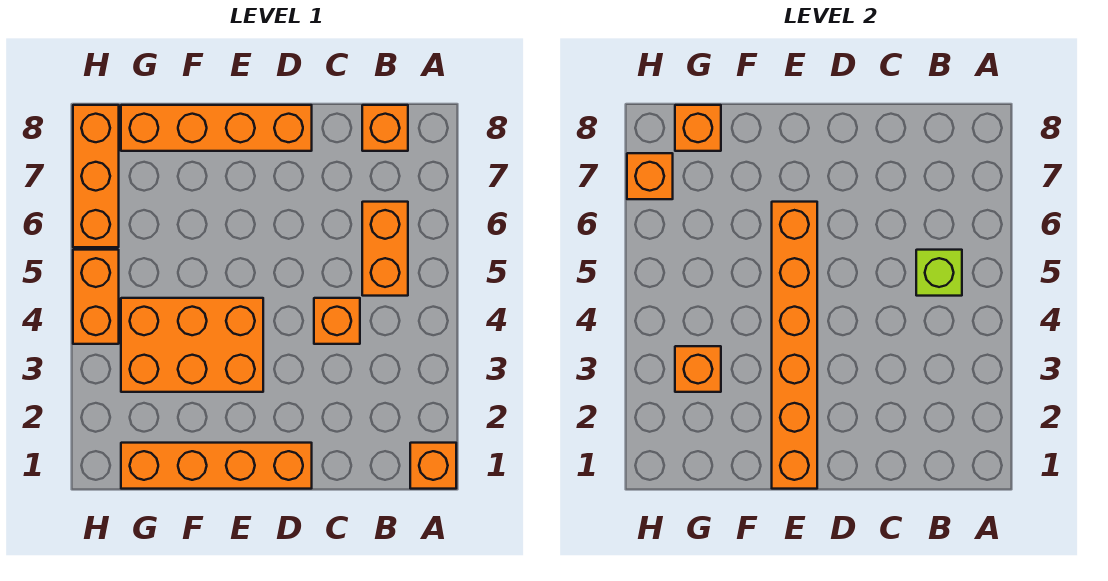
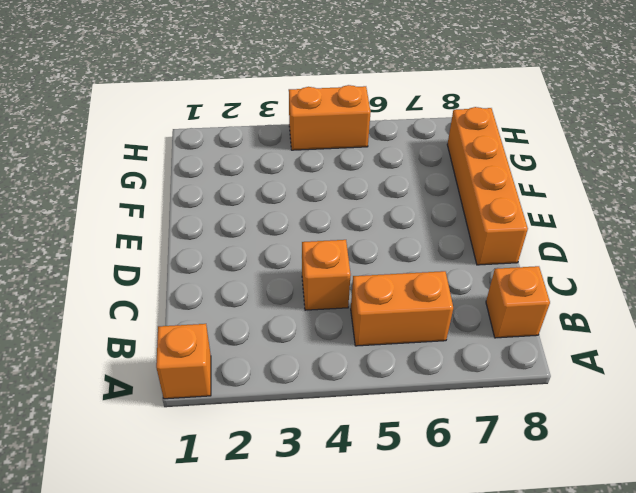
none -> orange 1x4 brick [121,443,312,489]
none -> orange 2x3 brick [121,298,263,392]
none -> orange 1x3 brick [73,105,119,247]

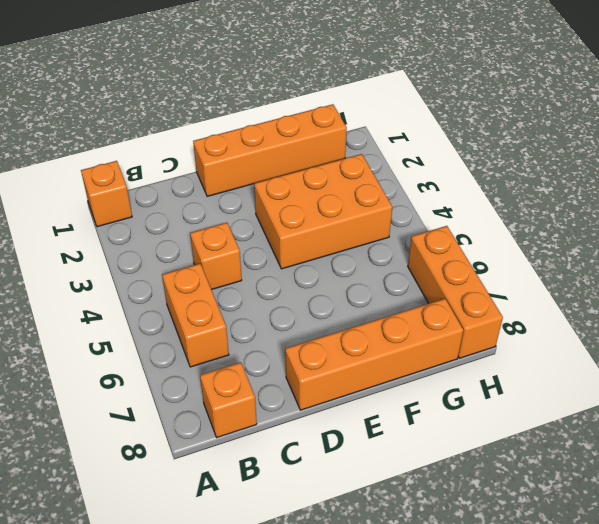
none -> orange 1x2 brick [73,250,119,344]
none -> lime 1x1 brick [916,250,962,296]
none -> orange 1x6 brick [772,202,817,489]

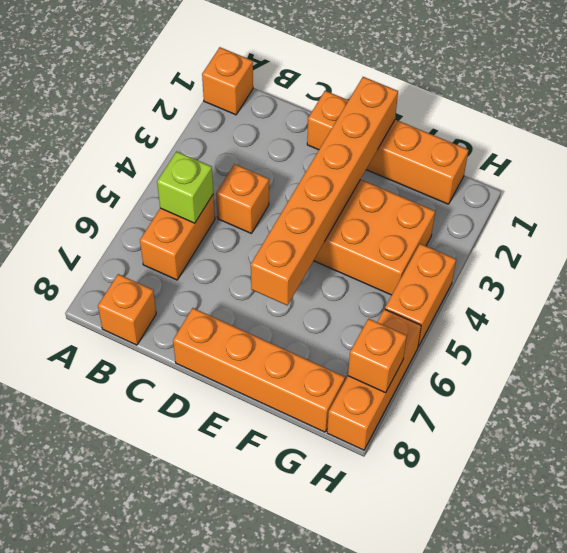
none -> orange 1x1 brick [675,346,721,392]
none -> orange 1x1 brick [675,105,721,151]

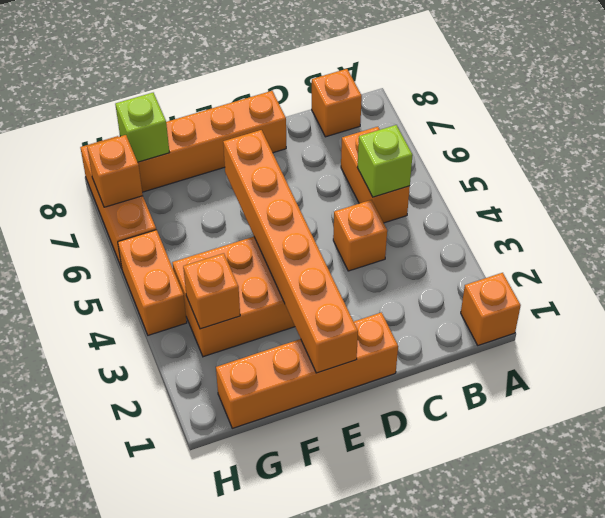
lime 1x1 brick [115,93,169,162] -> orange 1x1 brick [675,105,721,151]

